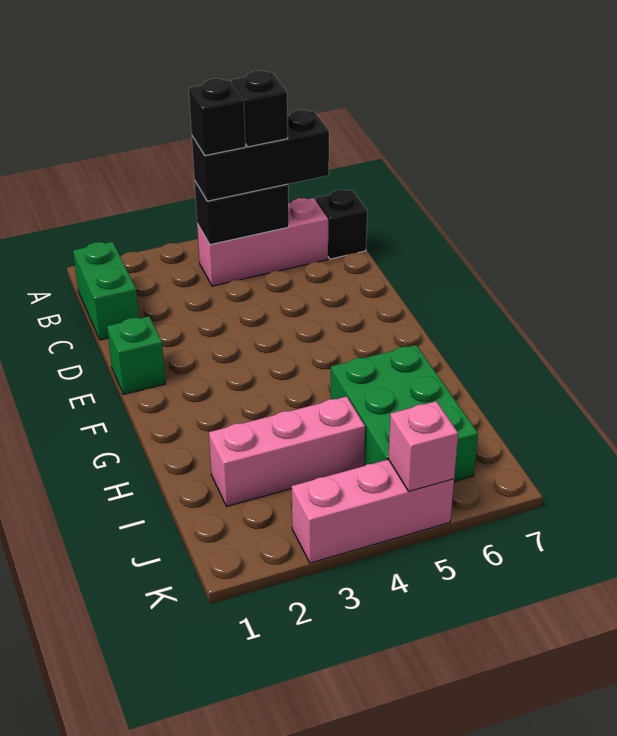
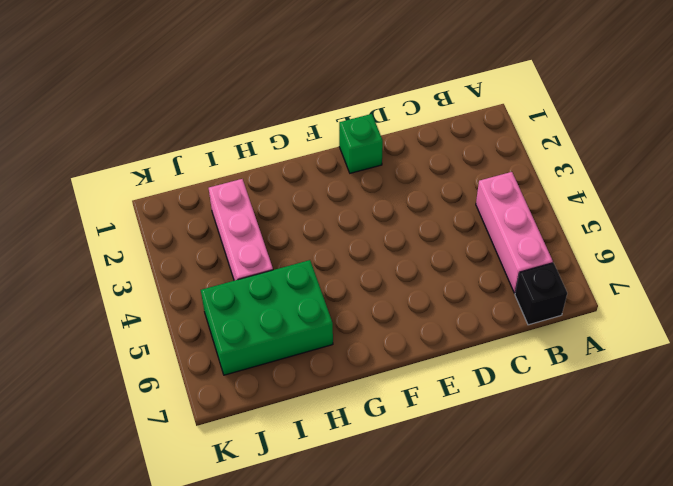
none -> green 1x2 brick [73,242,139,340]
none -> pink 1x3 brick [292,459,454,563]
none -> black 1x2 brick [195,182,289,245]

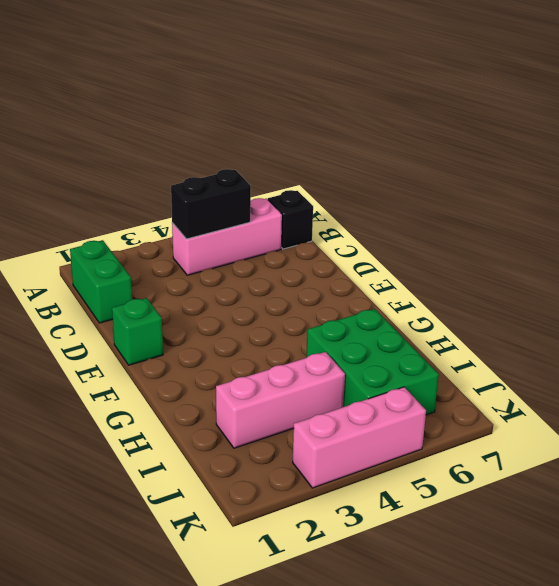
none -> pink 1x1 brick [388,401,458,491]
none -> black 1x3 brick [192,110,329,201]
none -> black 1x1 brick [189,79,245,156]

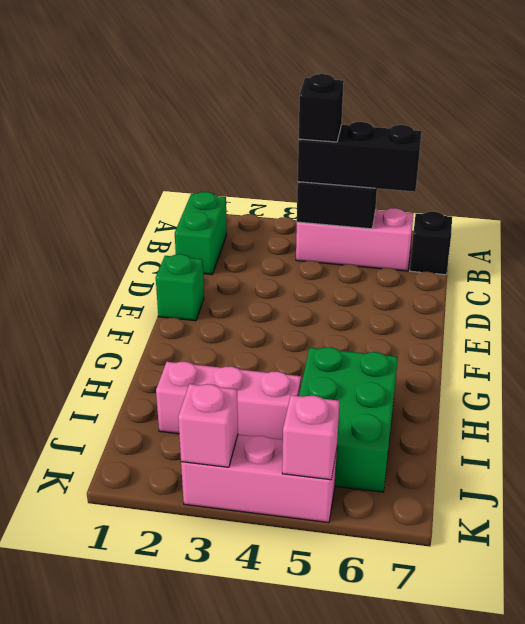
pink 1x1 brick [178,384,238,467] -> none
none -> black 1x1 brick [232,71,288,147]

